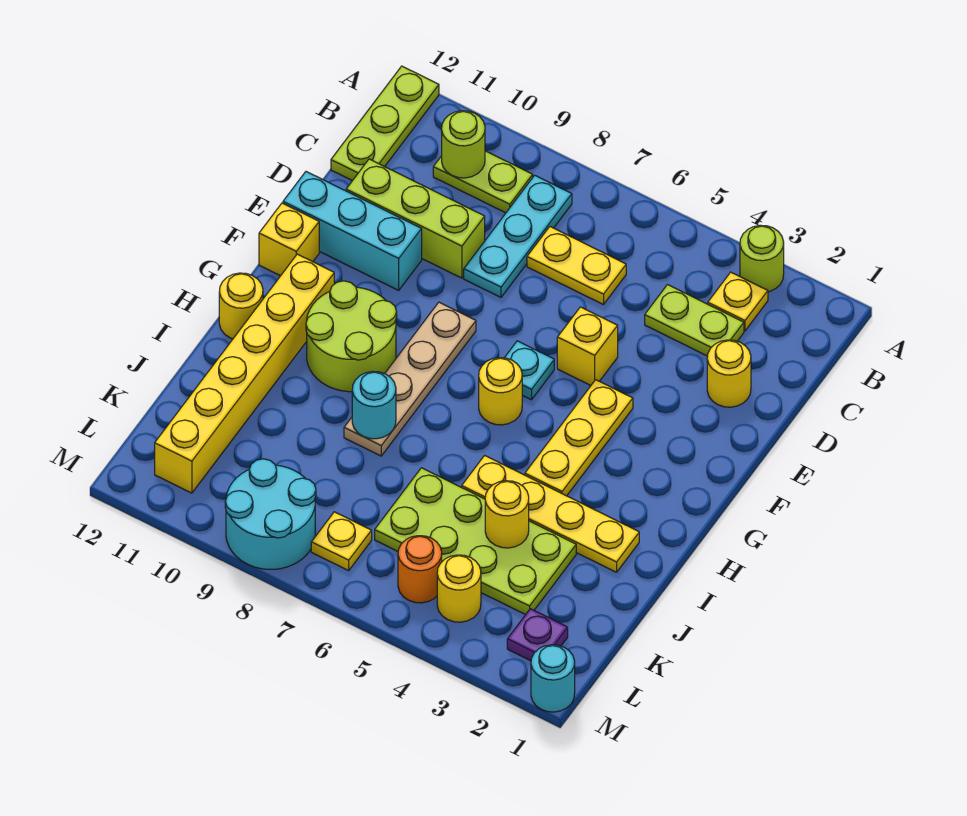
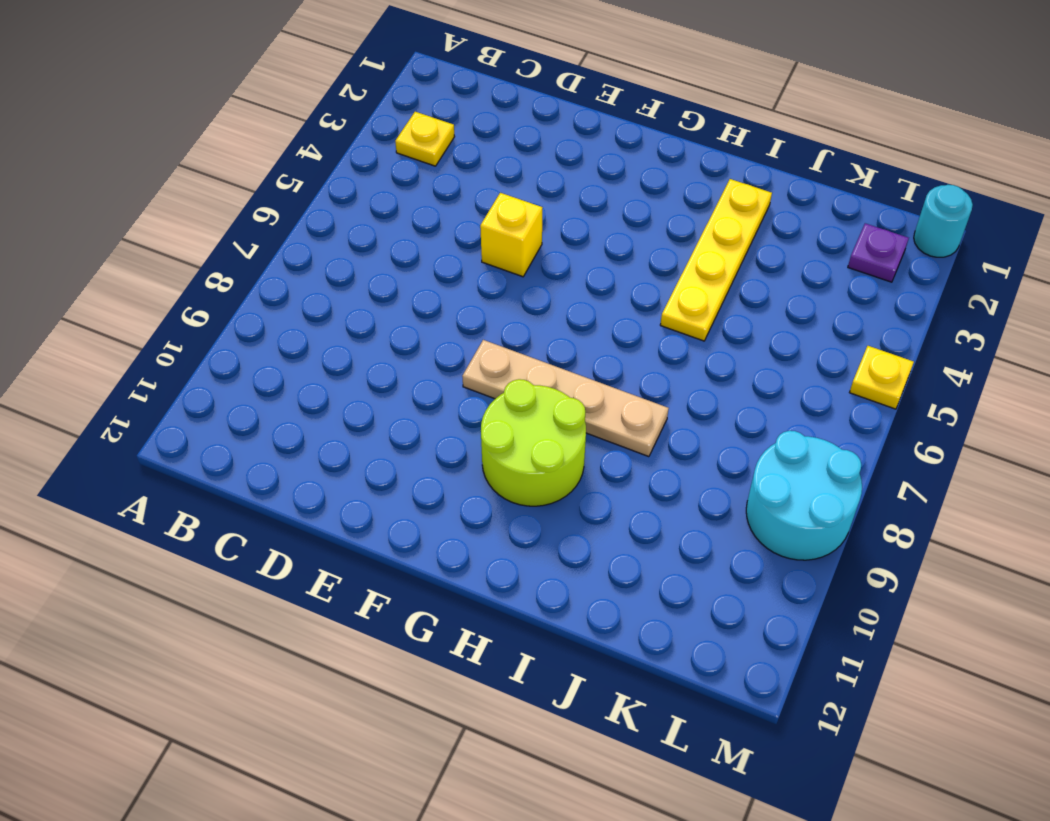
yellow 1x1 plate [850,346,914,409] -> yellow 1x1 plate moved to [311,512,372,571]
none -> lime 1x1 round brick [740,225,784,292]
none -> lime 1x3 plate [331,66,439,181]
none -> cyan 1x3 plate [464,175,572,297]
none -> lime 1x2 plate [433,151,533,213]

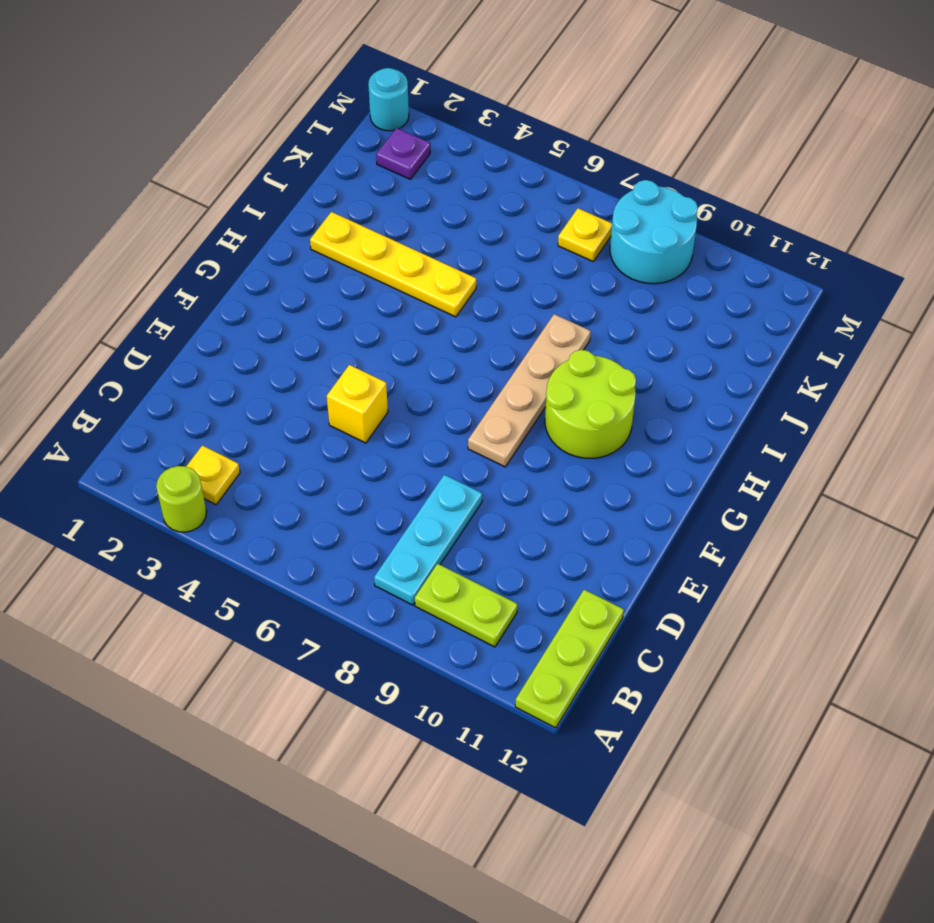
none -> lime 1x2 plate [645,285,744,356]
none -> yellow 1x2 plate [527,227,626,305]
none -> yellow 1x1 round brick [707,340,751,407]
none -> lime 1x3 brick [346,159,485,278]

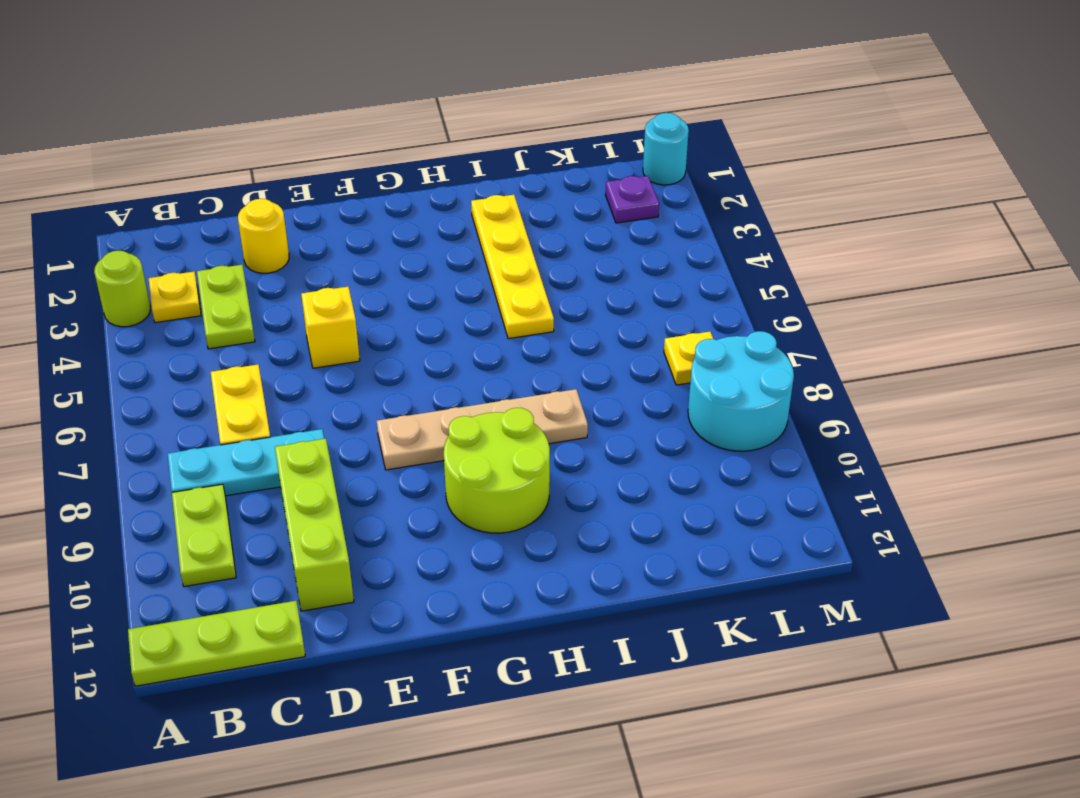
none -> cyan 1x3 brick [283,172,422,290]
none -> yellow 1x3 plate [525,380,633,496]
none -> cyan 1x1 plate [505,341,554,400]
none -> yellow 1x1 brick [259,203,319,276]

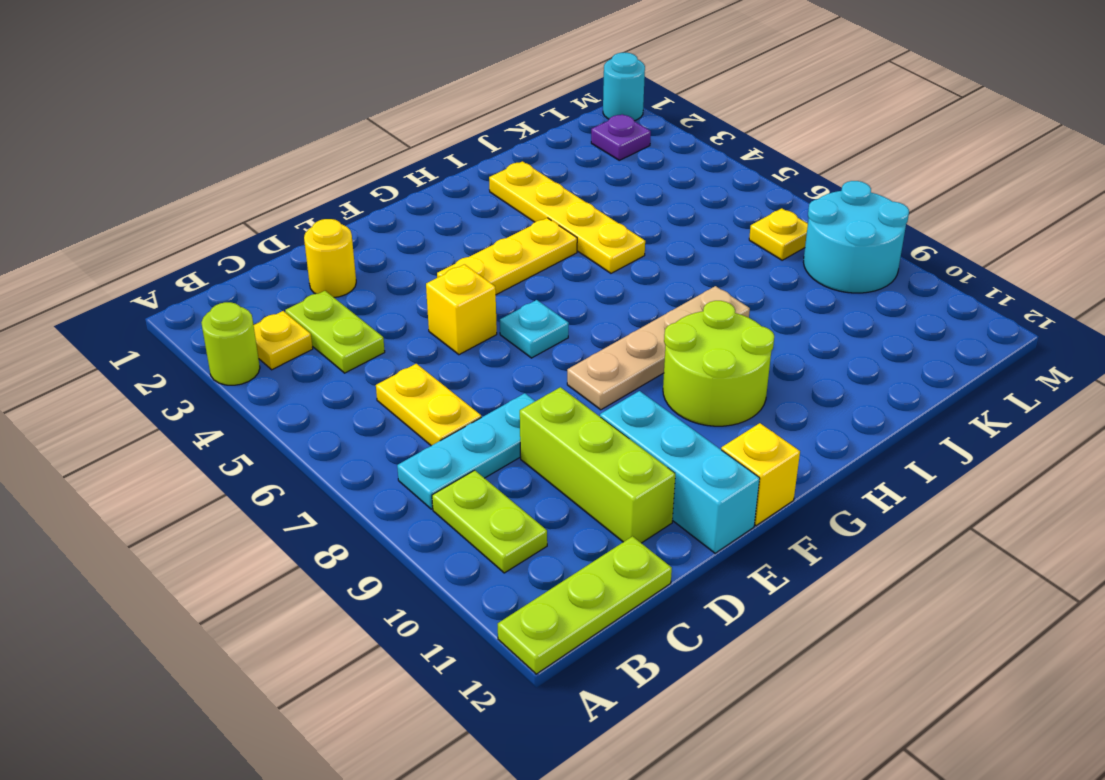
none -> yellow 1x1 round brick [479,358,522,425]
none -> yellow 1x6 brick [155,254,334,493]
none -> yellow 1x1 round brick [219,273,263,339]
none -> lime 2x4 plate [375,468,576,615]

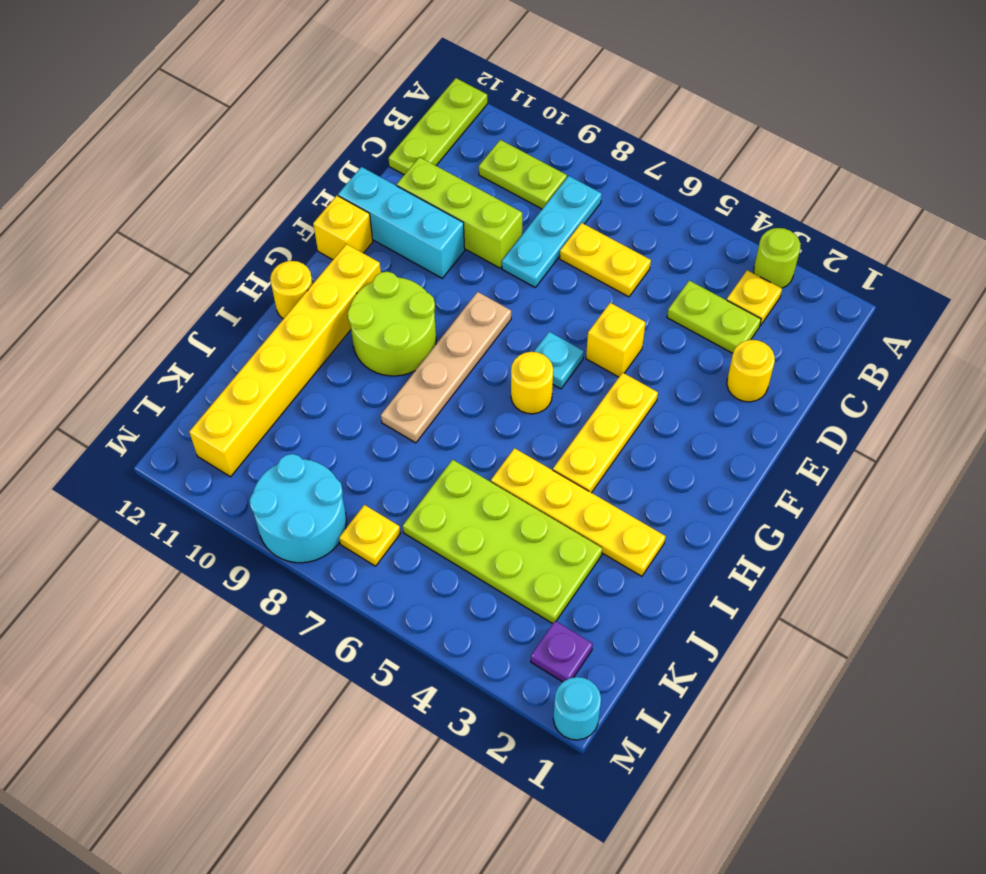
none -> yellow 1x1 round brick [437,555,481,622]
none -> orange 1x1 round brick [398,536,442,603]
none -> lime 1x1 round brick [442,111,485,178]
none -> cyan 1x1 round brick [352,371,396,439]

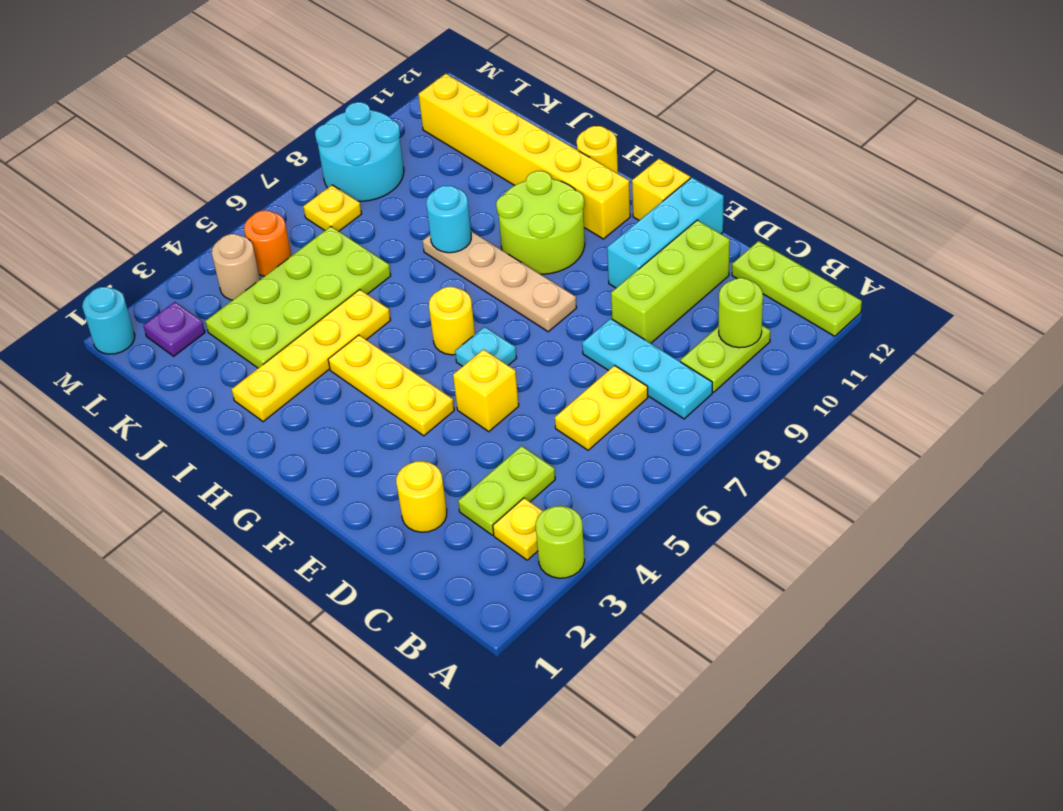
tan 1x1 round brick [212,234,260,300] -> yellow 1x1 round brick [437,555,481,622]
none -> yellow 1x1 round brick [485,481,529,548]

